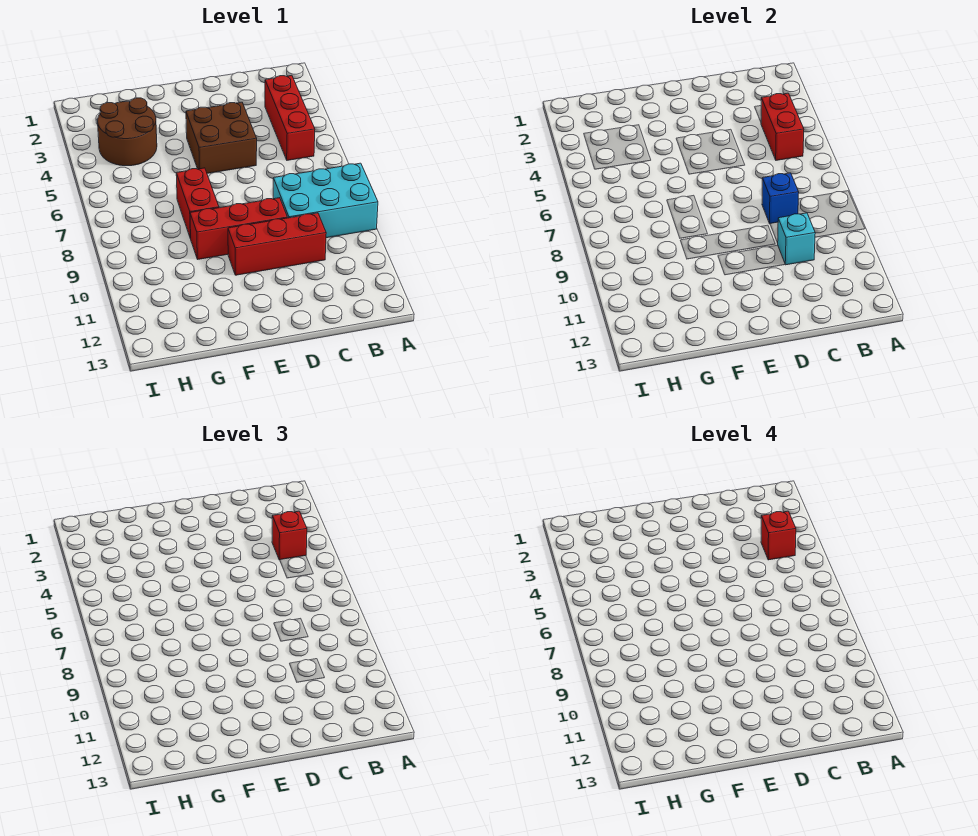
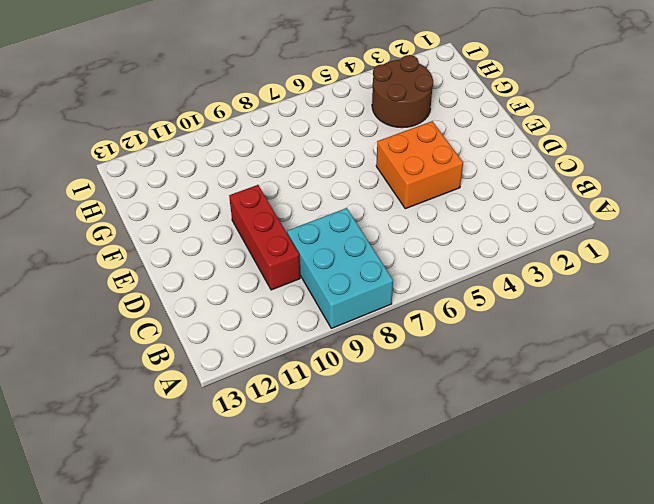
orange 2x2 brick [376,121,463,209] -> brown 2x2 brick [186,102,257,173]
none -> red 1x3 brick [265,75,315,160]
none -> red 1x3 brick [190,198,287,259]
none -> red 1x2 brick [176,168,219,239]

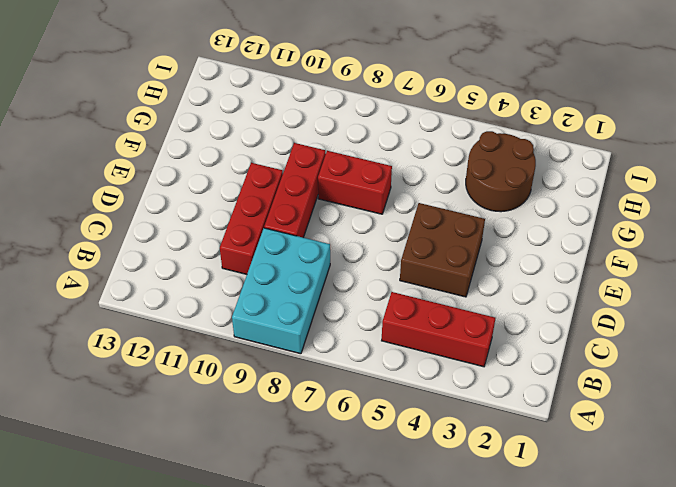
none -> red 1x2 brick [761,93,804,160]
none -> blue 1x1 brick [762,173,799,223]
none -> cyan 1x1 brick [778,213,815,265]

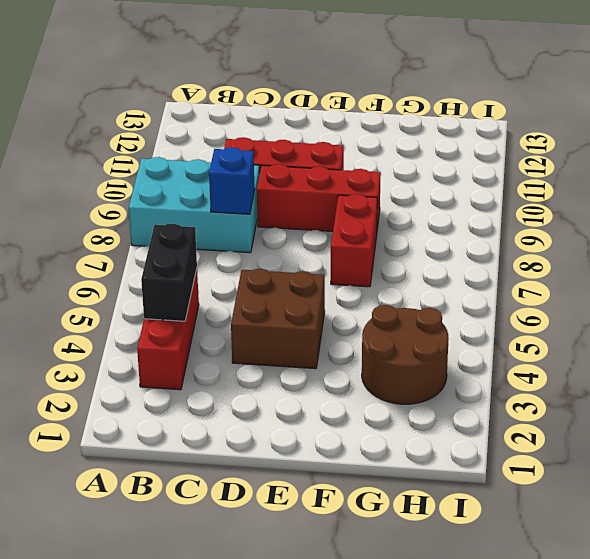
black 1x2 brick [141,224,197,321] -> red 1x2 brick [761,93,804,160]
none -> cyan 1x1 brick [778,213,815,265]
none -> red 1x1 brick [272,511,307,560]
none -> red 1x1 brick [761,511,796,560]

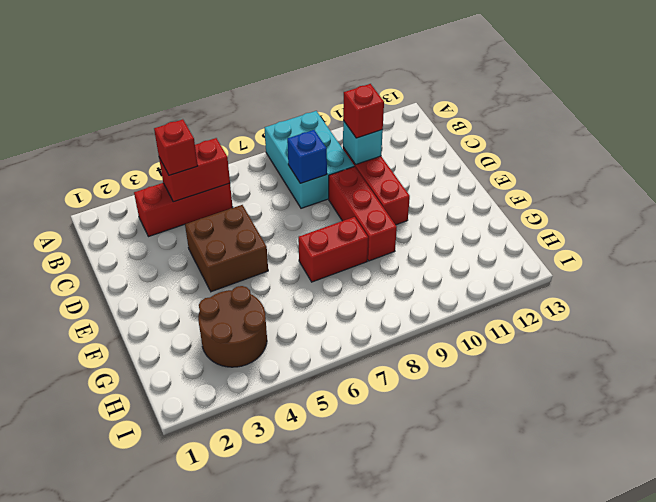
red 1x1 brick [343,84,384,138] -> red 1x1 brick moved to [761,511,796,560]

